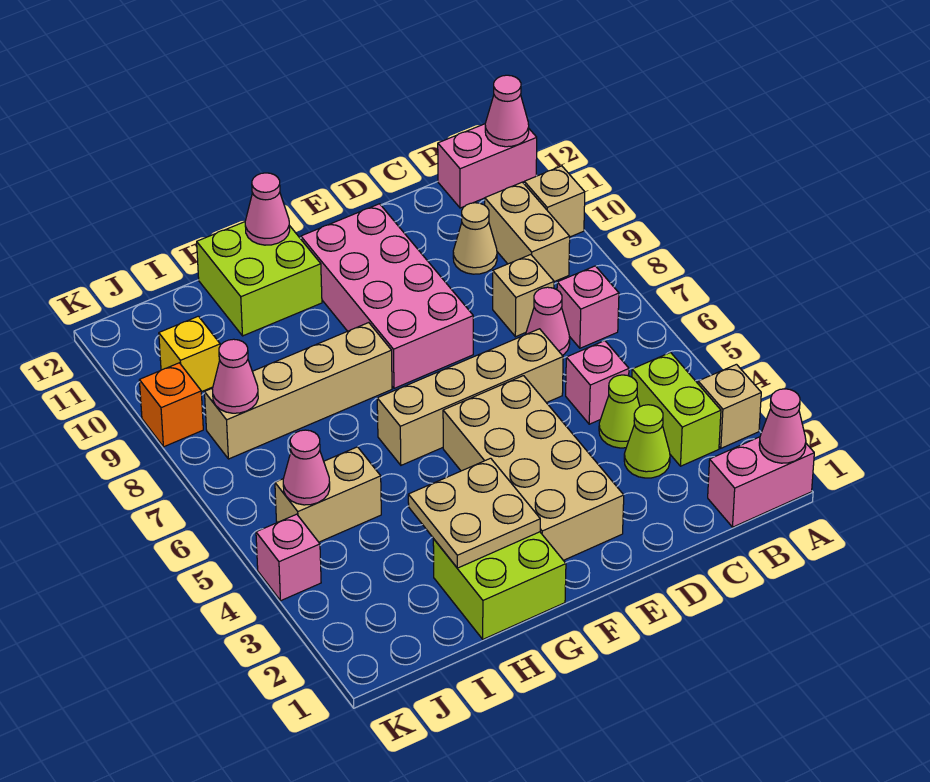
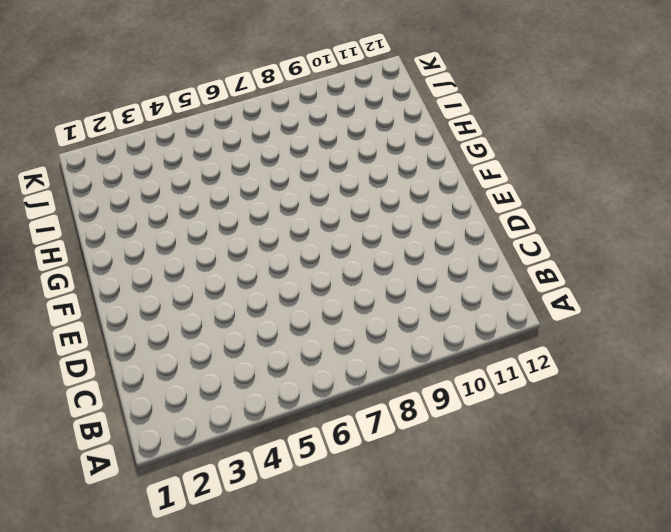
none -> pink 1x2 brick [708,437,814,527]
none -> tan 1x1 brick [698,364,761,448]
none -> tan 1x1 brick [524,166,585,237]

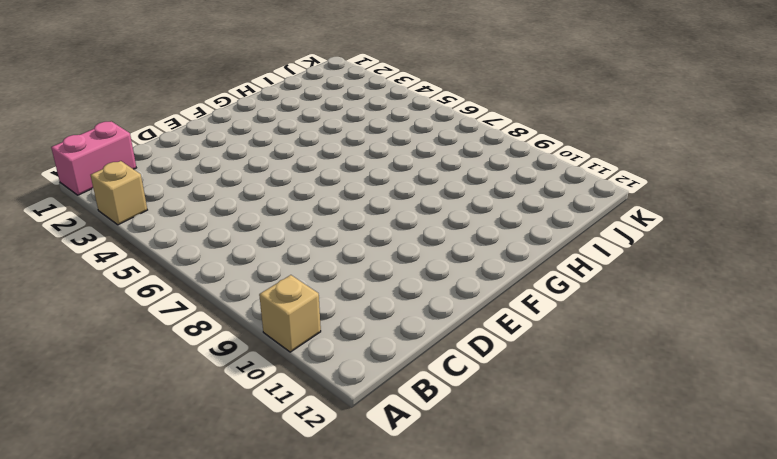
none -> pink 1x2 brick [438,124,537,208]
none -> lime 1x2 brick [632,353,721,466]
none -> pink 1x1 brick [557,266,619,348]

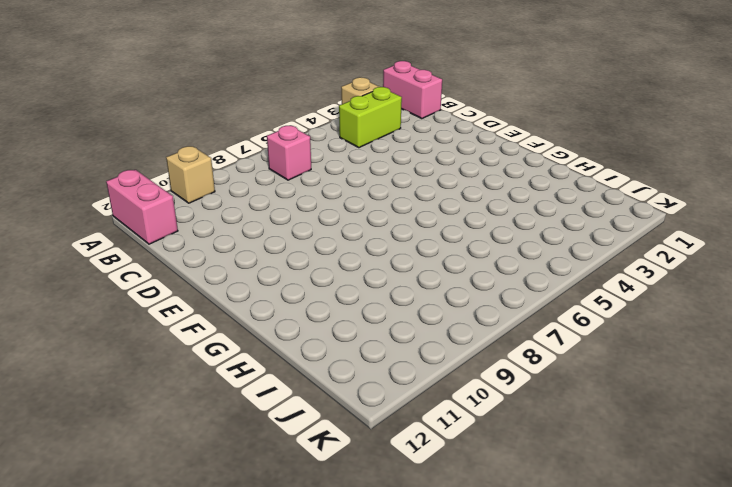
none -> tan 1x2 brick [485,182,570,282]
none -> lime 1x1 cone [624,405,670,478]
none -> lime 1x1 cone [599,375,640,448]

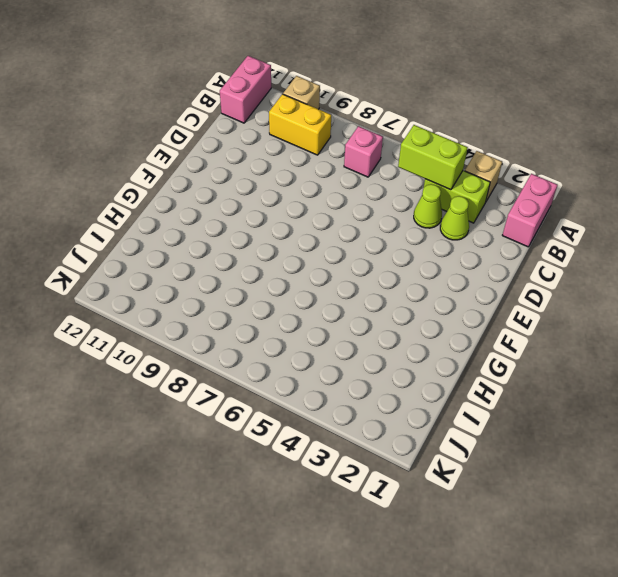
lime 1x2 brick [398,125,468,190] -> none
yellow 1x2 brick [269,94,331,155] -> tan 1x2 brick [485,182,570,282]
none -> pink 1x1 brick [566,341,629,424]
none -> pink 1x1 cone [526,287,570,355]
none -> tan 1x1 brick [493,255,554,337]

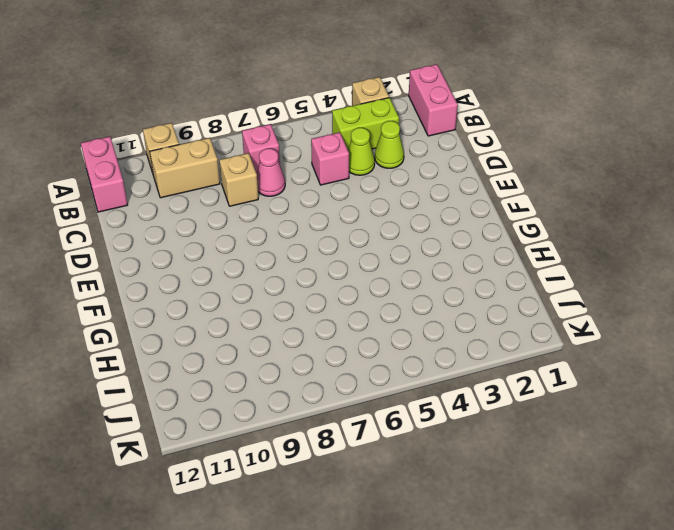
none -> tan 1x1 cone [453,203,497,274]
none -> tan 1x4 brick [377,329,563,465]
none -> tan 2x4 brick [443,376,624,560]

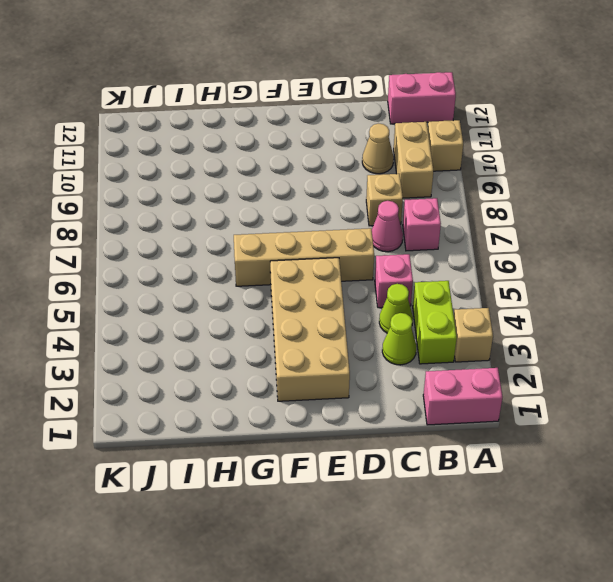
none -> pink 2x4 brick [301,204,473,388]
none -> lime 2x2 brick [433,532,566,639]
none -> tan 1x4 brick [205,323,392,459]

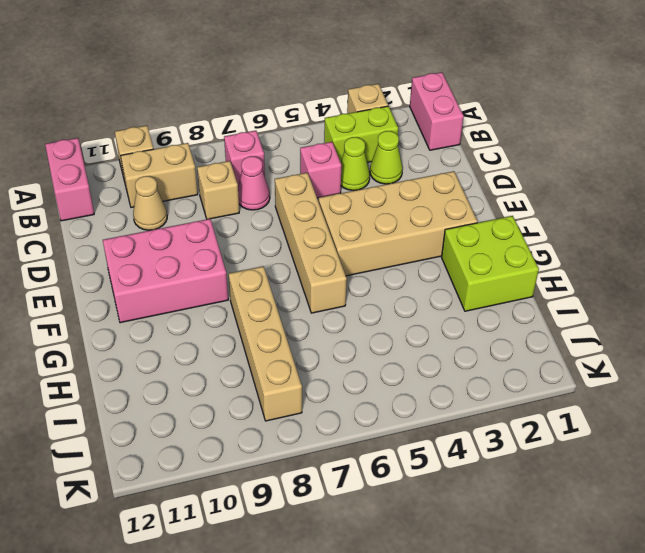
pink 2x3 brick [103,219,228,323] -> pink 2x4 brick [301,204,473,388]
none -> lime 2x2 brick [197,222,322,336]
none -> tan 1x2 brick [275,447,381,542]
none -> yellow 1x1 brick [159,316,220,392]

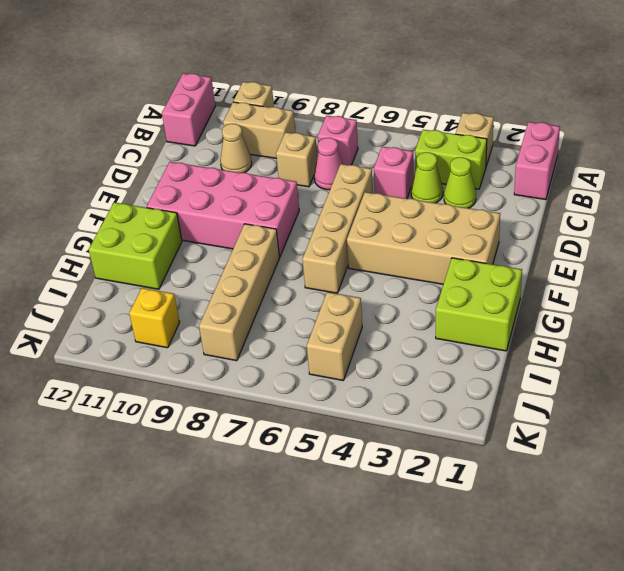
none -> pink 1x1 brick [256,514,321,601]
none -> orange 1x1 brick [139,363,203,447]
none -> pink 1x1 cone [759,389,806,463]

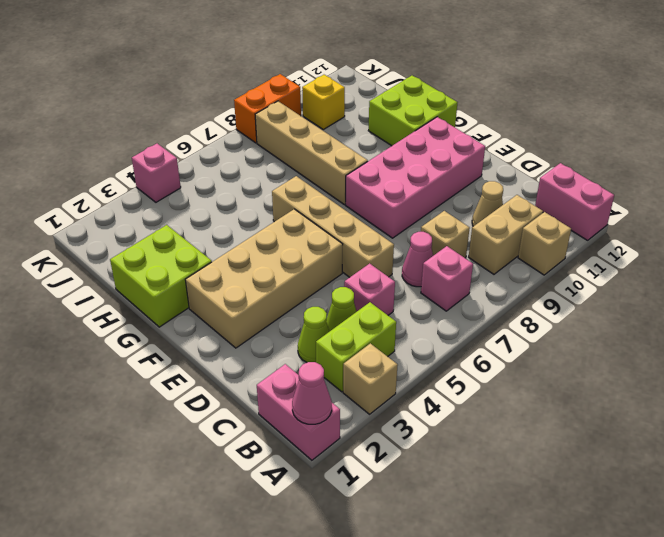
orange 1x2 brick [234,74,301,143] -> orange 1x1 brick [139,363,203,447]
none -> tan 1x2 brick [275,447,381,542]
none -> pink 1x1 cone [485,75,529,147]
none -> tan 2x2 plate [408,458,540,568]

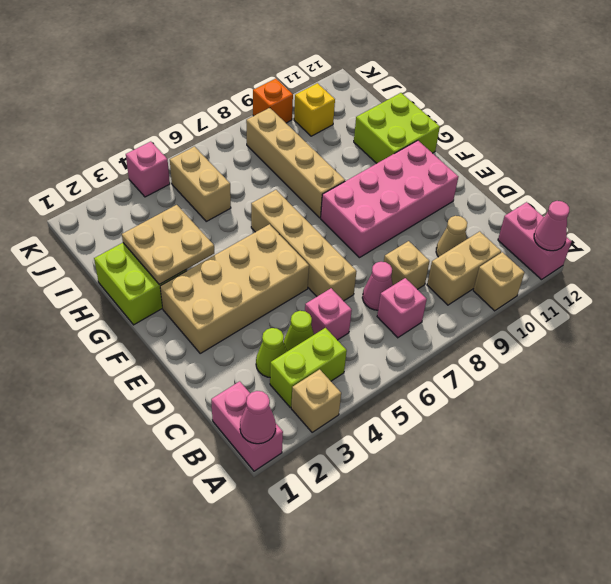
none -> pink 1x1 cone [245,173,290,245]
none -> pink 1x1 cone [283,430,330,505]
none -> pink 1x1 cone [212,339,258,413]

